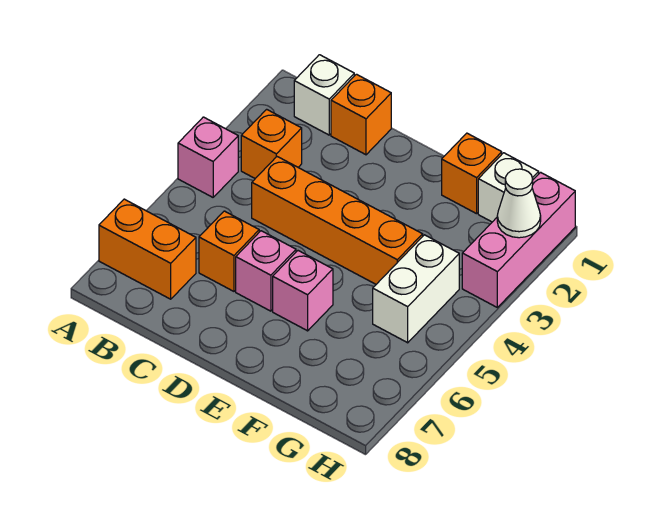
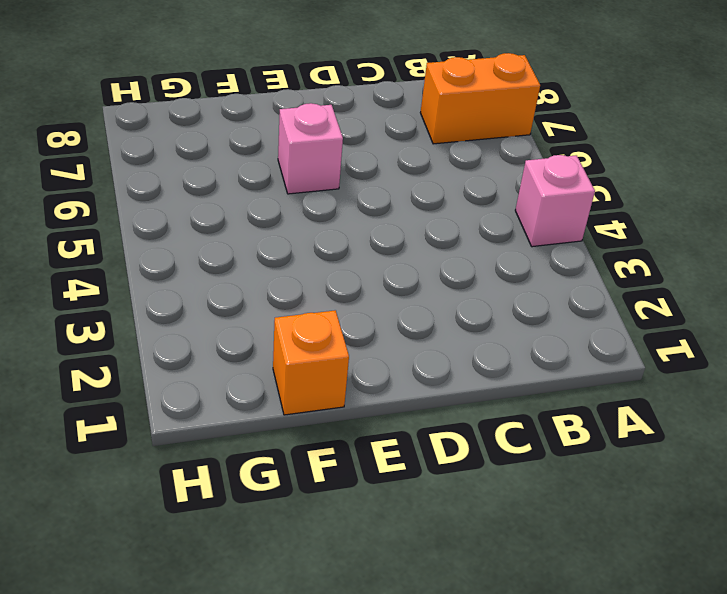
none -> white 1x1 brick [294,55,354,135]
none -> orange 1x1 brick [241,109,302,178]
none -> orange 1x1 brick [331,74,391,155]

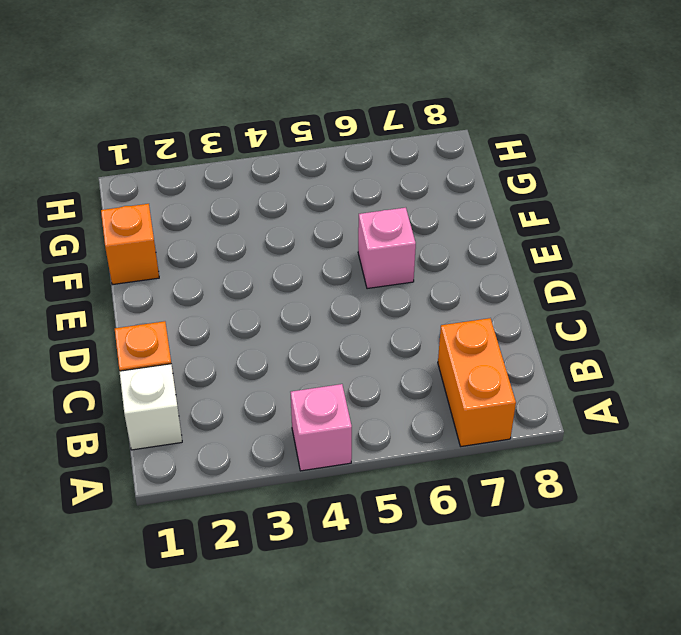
none -> orange 1x1 brick [241,109,302,178]
none -> orange 1x4 brick [252,157,423,284]
none -> orange 1x1 brick [199,211,259,291]

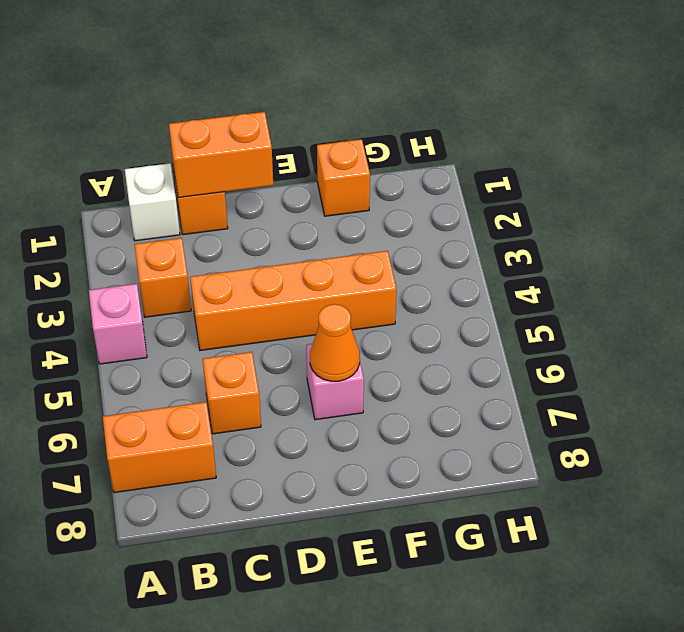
orange 1x2 brick [169,112,273,198] -> none
orange 1x1 cone [310,304,360,381] -> none
none -> pink 1x1 brick [236,231,296,311]
none -> white 1x1 brick [478,153,539,222]
none -> white 1x2 brick [373,235,459,343]

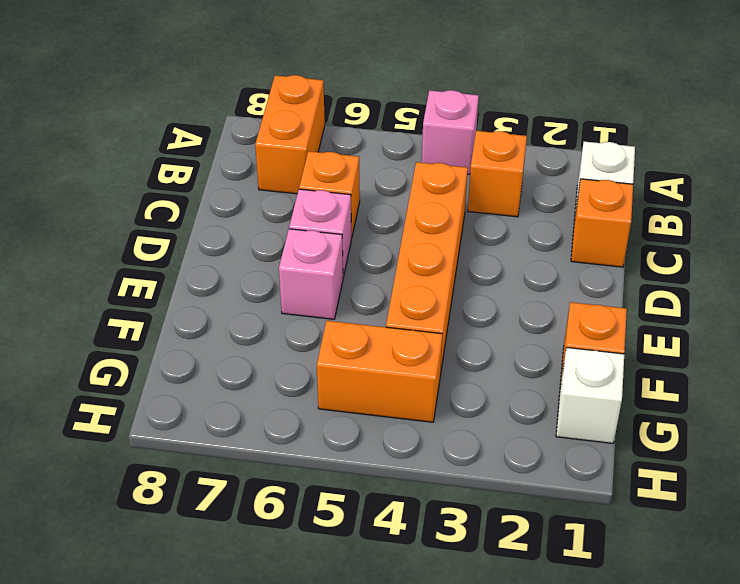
orange 1x2 brick [317,321,442,422] -> white 1x2 brick [373,235,459,343]
none -> pink 1x3 brick [462,172,575,307]
none -> white 1x1 cone [497,169,541,238]

